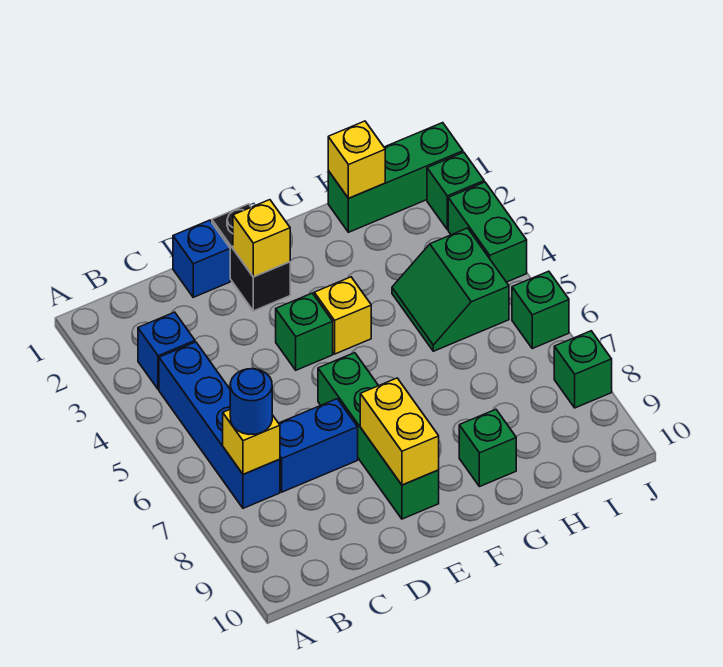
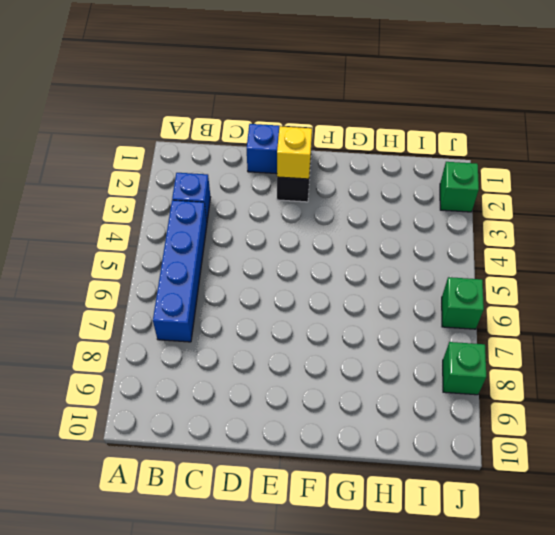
none -> blue 1x2 brick [279,399,358,492]
none -> green 1x1 brick [276,293,333,370]
none -> green 1x4 brick [318,353,439,519]

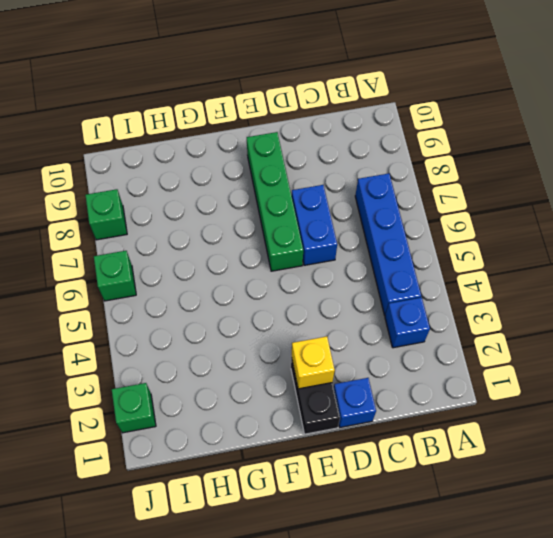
blue 1x2 brick [292,185,337,265] -> blue 1x2 brick turned to [279,399,358,492]
none -> green 1x1 brick [276,293,333,370]
none -> yellow 1x1 brick [314,277,371,354]
none -> green 1x1 brick [459,409,516,487]

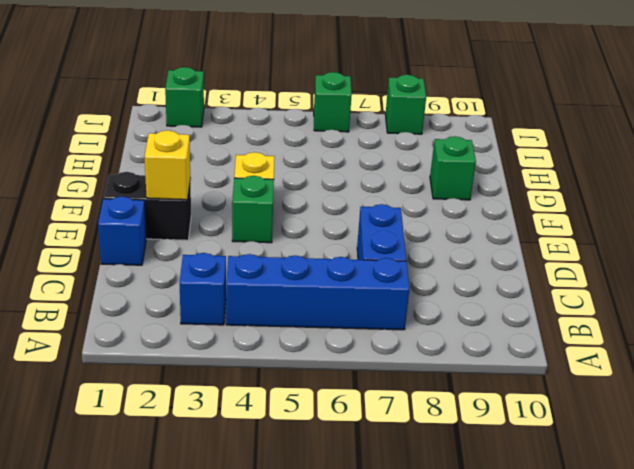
none -> green 1x4 brick [318,353,439,519]
none -> green 1x3 brick [328,123,463,232]
none -> green 2x2 slope [392,228,509,351]

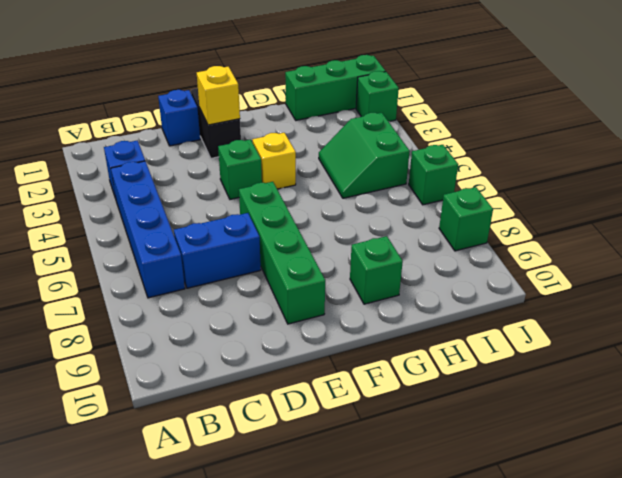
none -> green 1x2 brick [448,182,527,282]
none -> yellow 1x1 brick [223,410,280,474]
none -> yellow 1x2 brick [360,378,439,485]

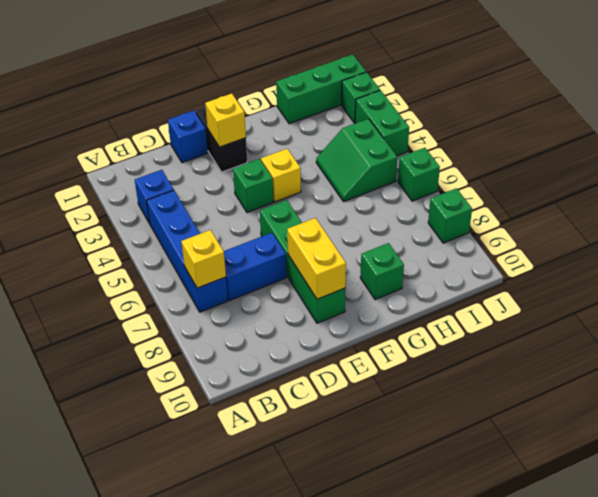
none -> yellow 1x1 brick [328,121,385,198]
none -> blue 1x1 round brick [230,369,272,434]

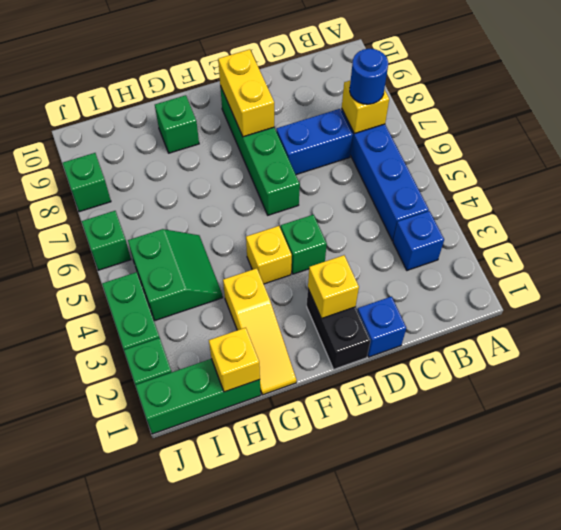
yellow 1x3 slope [223,268,297,395] -> none

